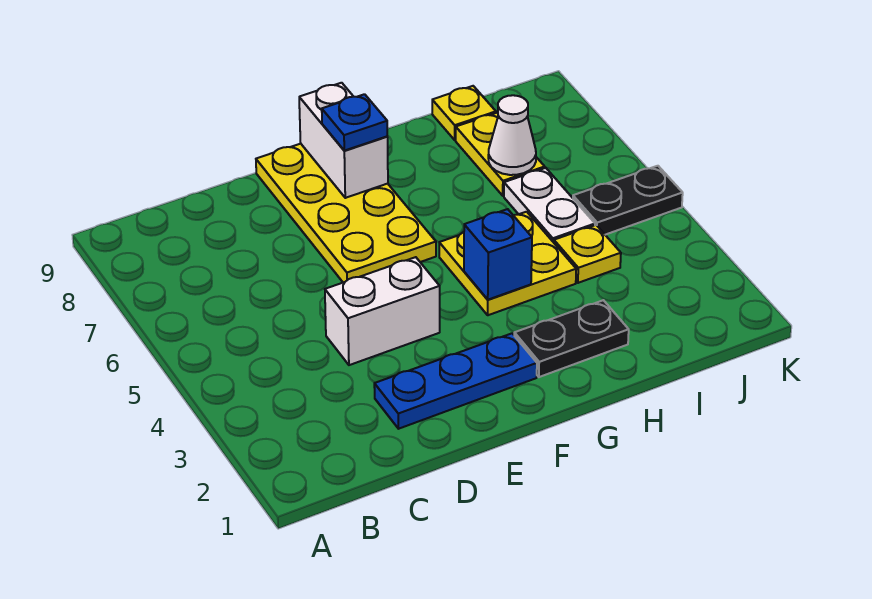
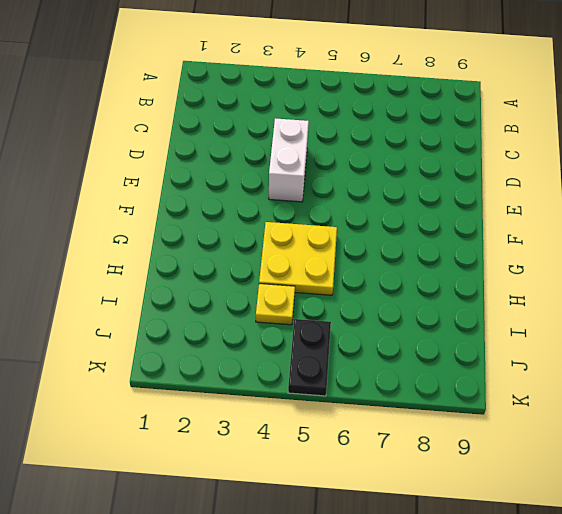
none -> blue 1x3 plate [374,333,537,429]
none -> yellow 2x4 plate [256,144,436,282]
none -> black 1x2 plate [514,300,629,377]

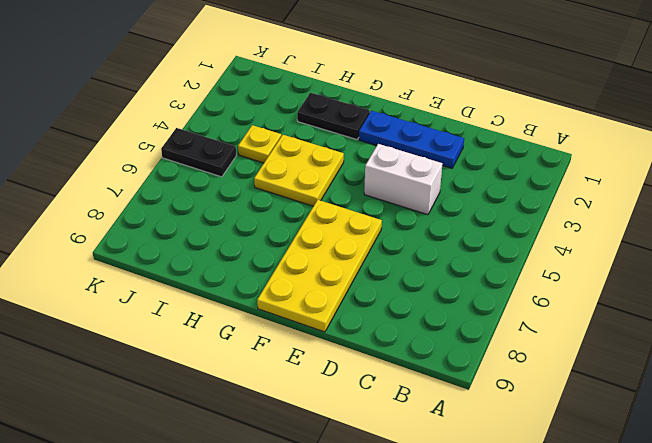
none -> white 1x2 plate [504,168,595,242]
none -> yellow 1x2 plate [456,113,545,196]
none -> yellow 1x1 plate [432,86,496,140]

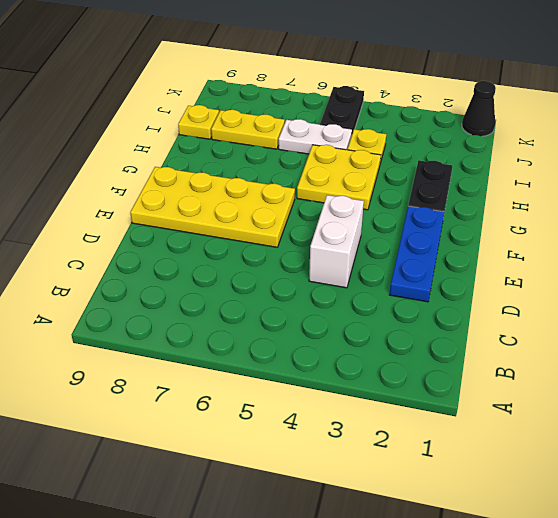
black 1x1 cone [462,81,496,136] -> none
none -> white 1x2 brick [299,83,388,198]
none -> blue 1x1 brick [464,209,532,300]
none -> white 1x1 cone [488,95,536,175]

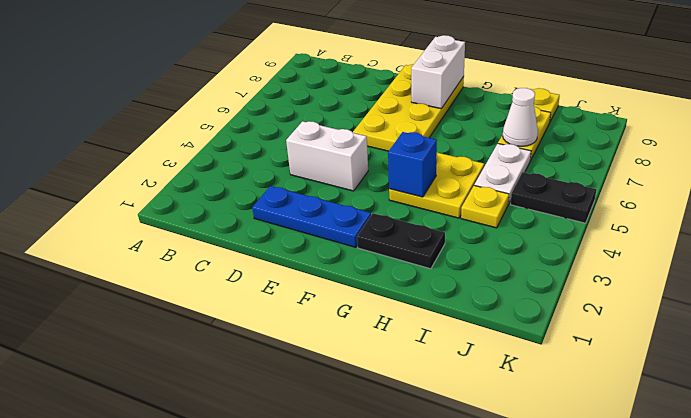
none -> blue 1x1 plate [322,94,387,151]

